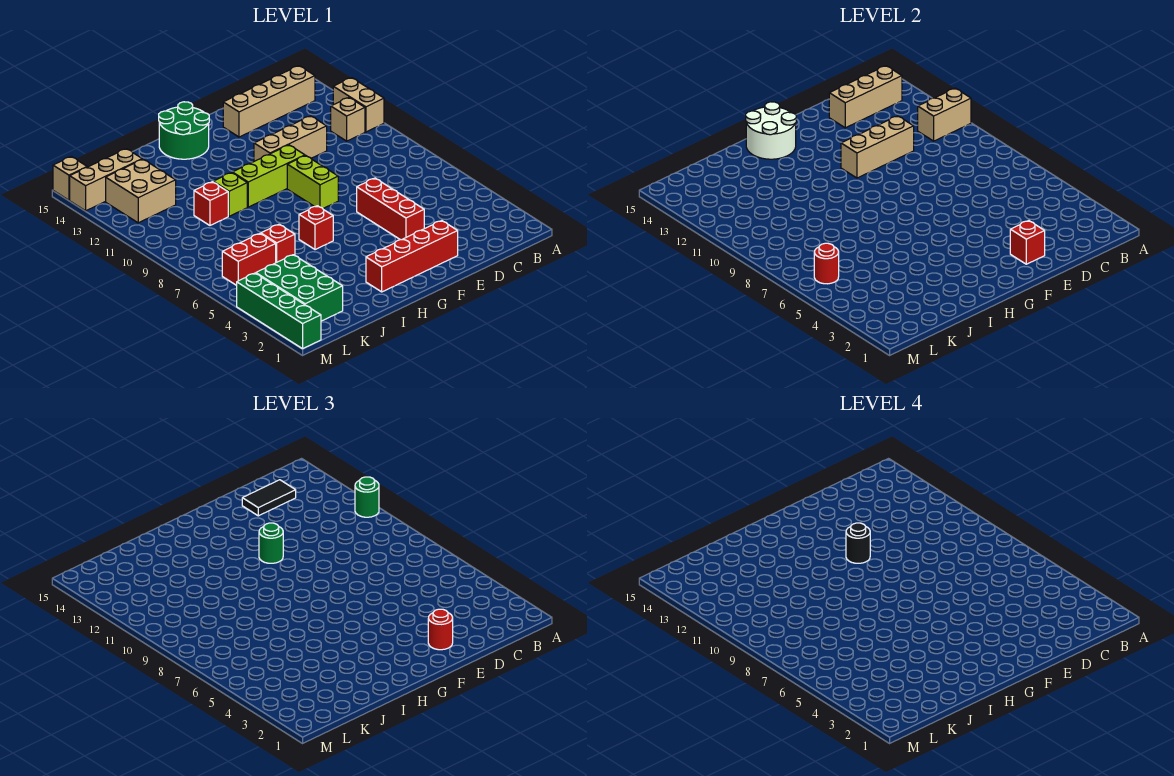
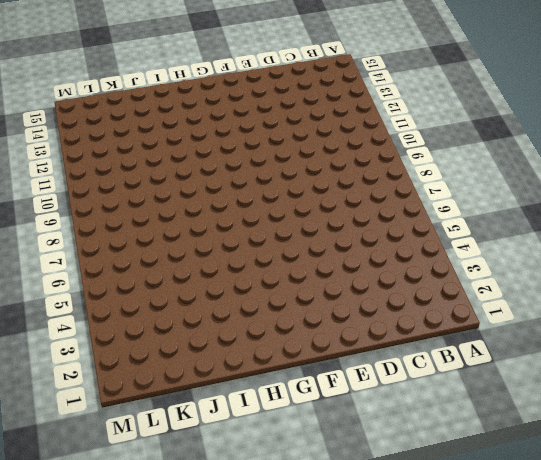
none -> tan 1x2 brick [333,78,384,132]
none -> tan 1x1 brick [331,98,365,141]
none -> tan 1x4 brick [223,66,315,137]
none -> tan 1x3 brick [254,116,327,161]

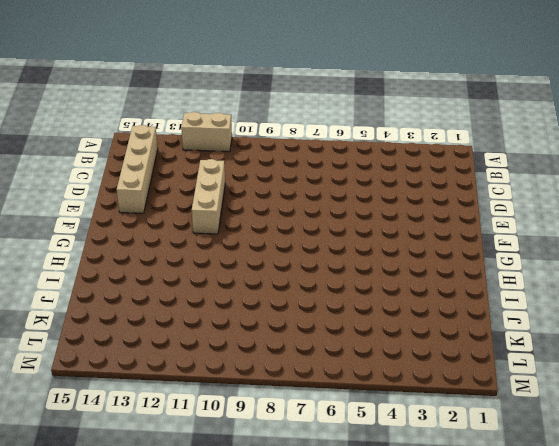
none -> tan 1x1 brick [331,98,365,141]
none -> red 1x4 brick [366,221,458,292]
none -> red 1x3 brick [357,178,424,240]
none -> lime 1x2 brick [287,156,338,208]

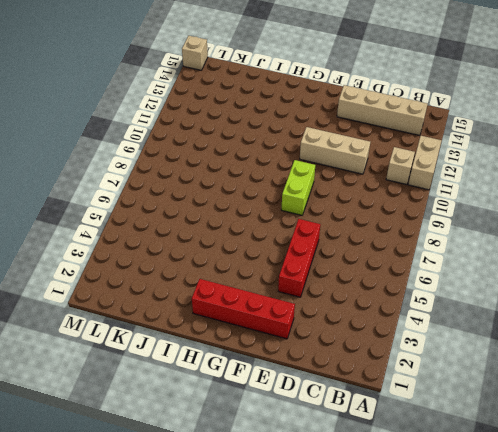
none -> lime 1x3 brick [232,145,305,207]
none -> green 2x2 round brick [159,102,209,159]
none -> red 1x1 brick [299,206,333,250]
none -> lime 1x1 brick [213,173,247,216]

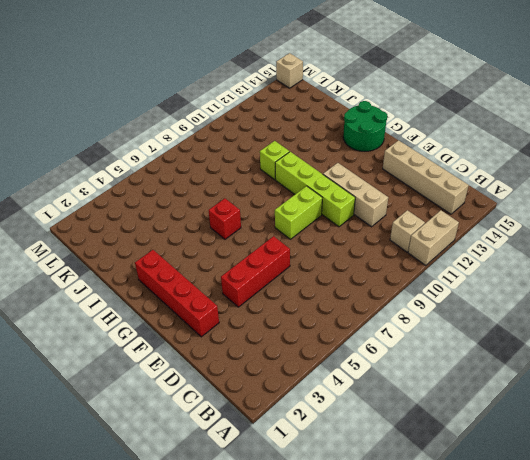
lime 1x4 brick [275,152,355,227] -> lime 1x3 brick [232,145,305,207]
none -> red 1x1 brick [261,224,295,263]
none -> red 1x1 brick [194,182,228,225]
none -> green 2x3 brick [256,255,343,321]
none -> red 1x2 brick [222,234,276,285]

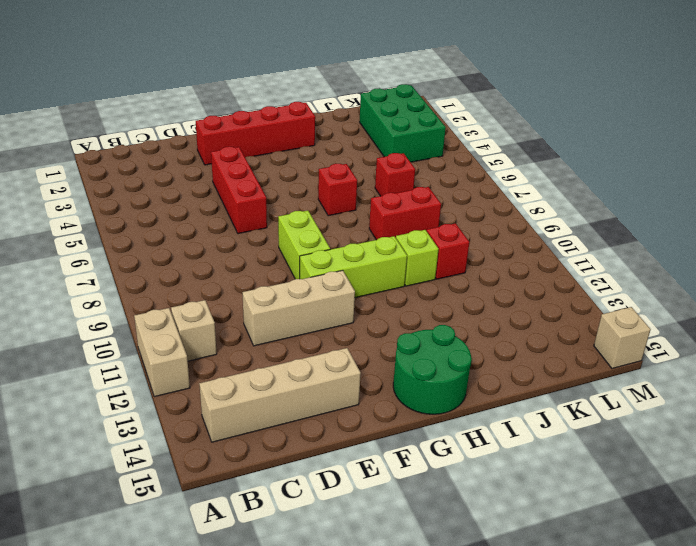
red 1x2 brick [369,187,441,240] -> red 1x2 brick moved to [222,234,276,285]
none -> tan 2x2 brick [106,159,176,223]
none -> tan 1x3 brick [70,149,142,211]
none -> green 1x4 brick [237,273,321,349]
none -> tan 1x2 brick [918,88,971,141]

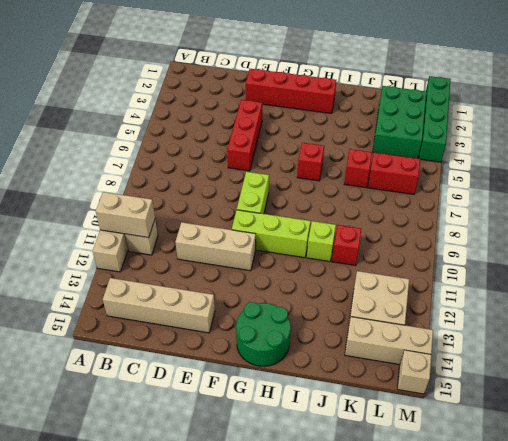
none -> tan 1x3 brick [829,66,902,128]
none -> tan 1x3 brick [841,116,914,178]
none -> red 1x1 brick [1010,221,1045,264]
none -> white 2x2 round brick [746,102,796,159]

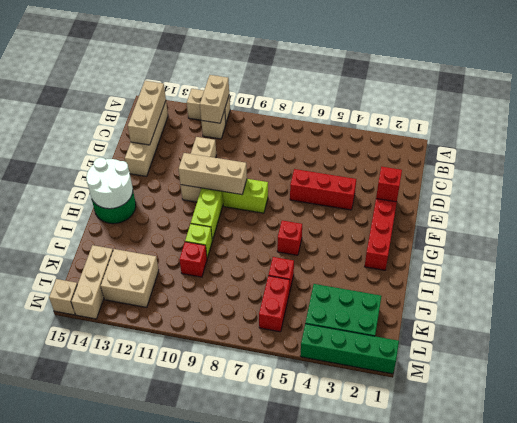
tan 1x3 brick [179,153,247,195] -> tan 1x3 brick turned to [841,116,914,178]
none -> red 1x1 round brick [814,243,839,284]
none -> green 1x1 round brick [355,477,379,517]
none -> black 1x2 tile [242,480,296,516]
none -> red 1x1 round brick [428,609,453,650]

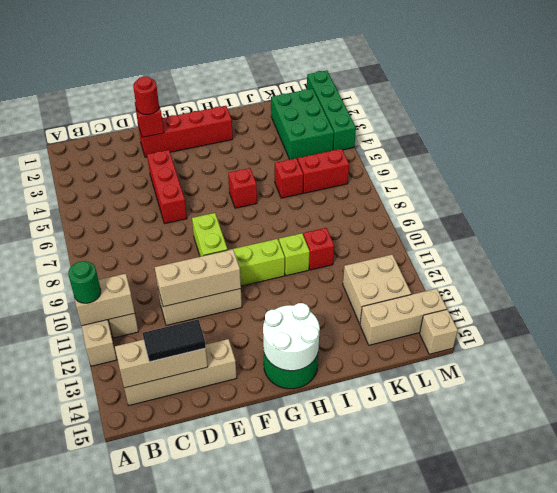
none -> red 1x1 round brick [814,243,839,284]
none -> green 1x1 round brick [259,523,283,563]
none -> black 1x1 round brick [846,523,870,563]

